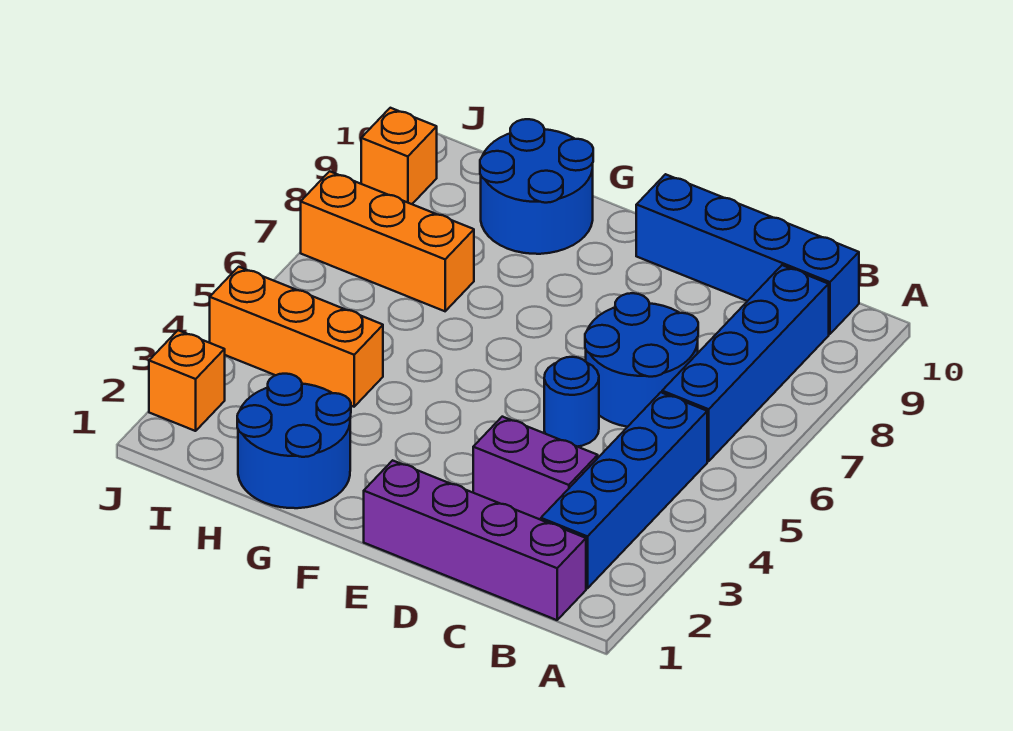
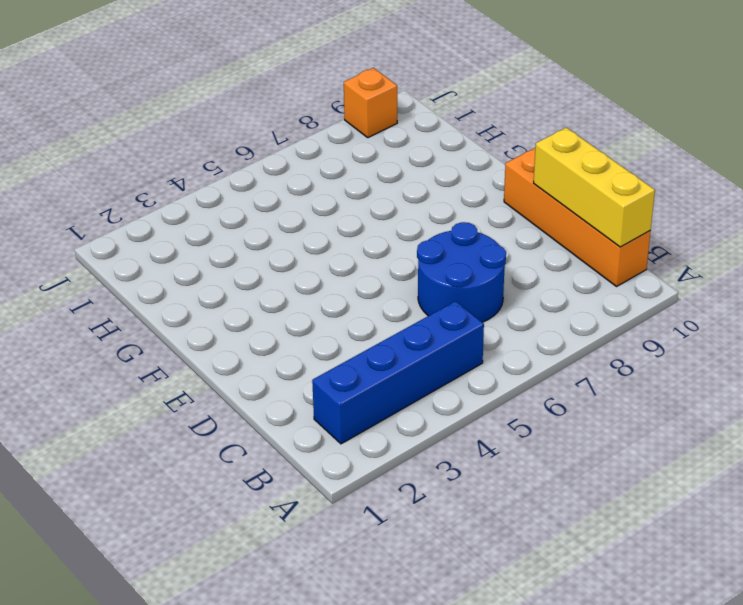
orange 1x4 brick [504,148,651,286] -> blue 1x4 brick [636,174,859,334]
yellow 1x3 brick [534,127,655,247] -> none
none -> purple 1x4 brick [364,460,586,620]
none -> blue 1x4 brick [662,265,829,461]
none -> purple 1x2 brick [473,417,598,520]

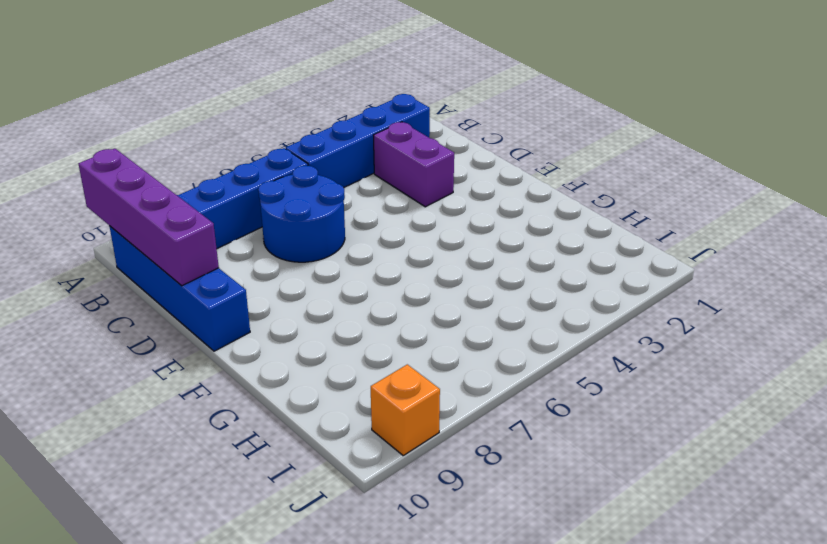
purple 1x4 brick [79,149,219,286] -> purple 1x4 brick moved to [364,460,586,620]
none -> blue 1x1 round brick [544,357,599,447]
none -> blue 2x2 round brick [237,374,351,508]
none -> blue 2x2 round brick [480,119,593,254]

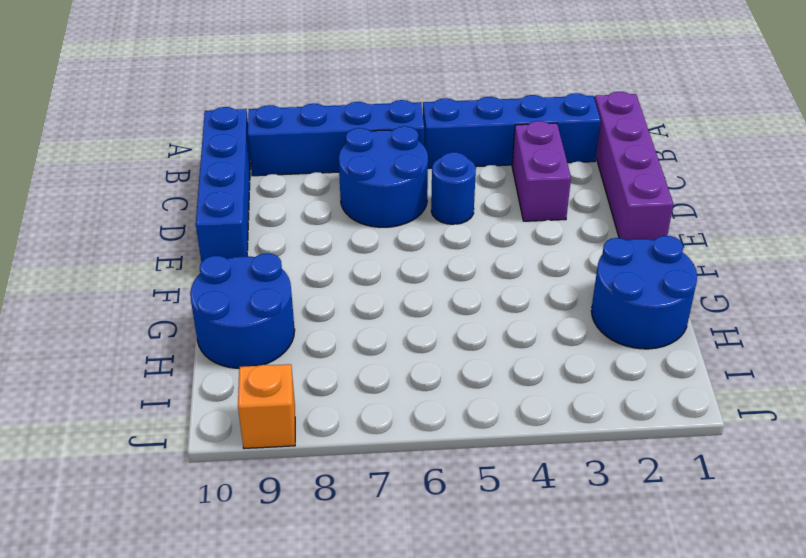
none -> orange 1x3 brick [210,267,383,407]
none -> orange 1x3 brick [301,171,474,311]
none -> orange 1x1 brick [149,330,225,431]

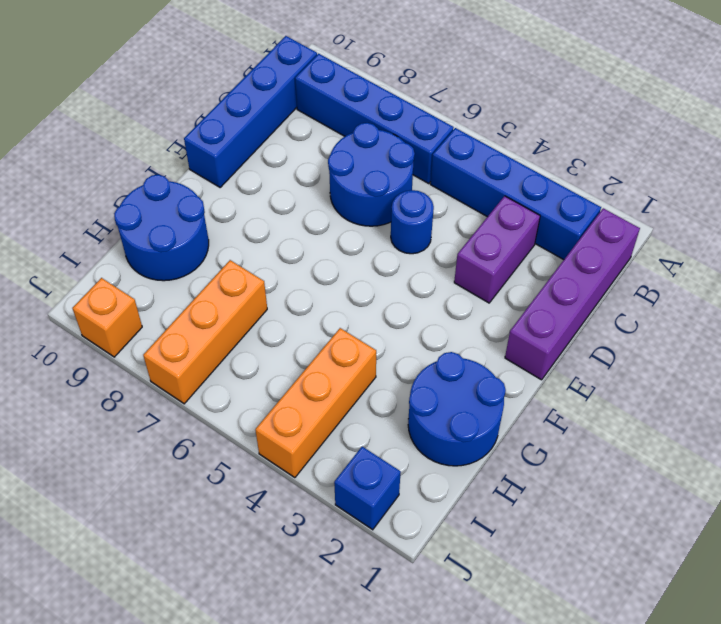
blue 1x1 brick [334,446,401,530] -> orange 1x1 brick [149,330,225,431]

